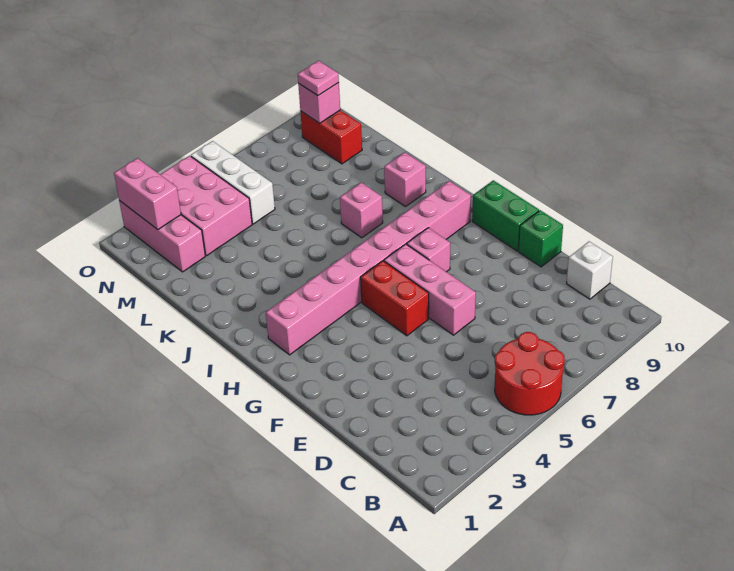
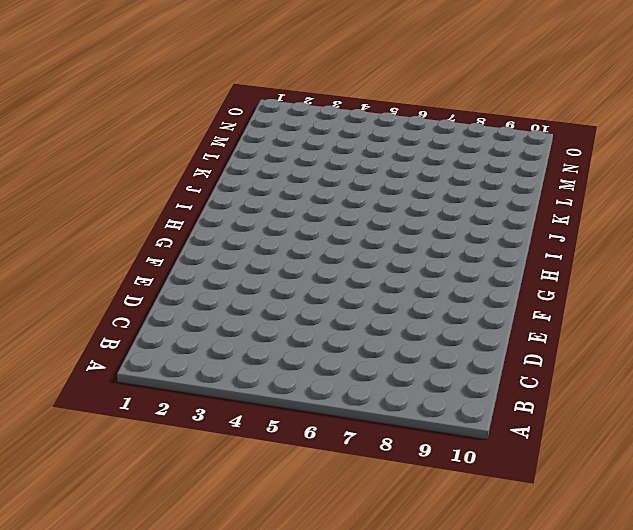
none -> red 2x2 round brick [495,332,565,415]
none -> white 1x1 brick [567,242,613,299]
none -> pink 1x3 brick [384,244,476,335]

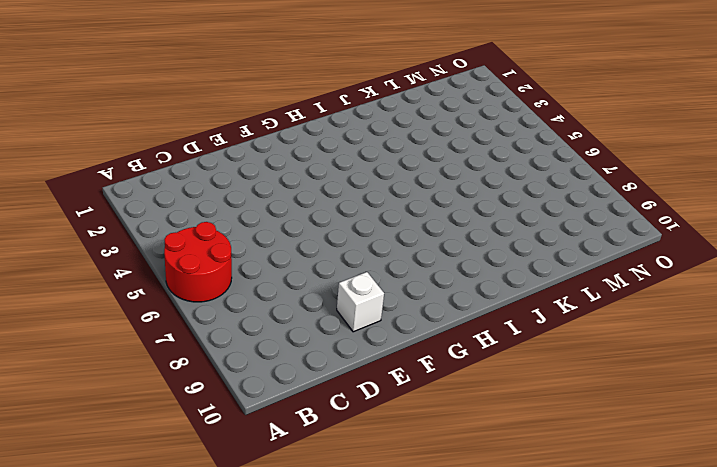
white 1x1 brick [337,272,384,332] -> white 1x1 brick moved to [567,242,613,299]
none -> pink 1x3 brick [384,244,476,335]
none -> green 1x1 brick [519,210,563,267]
none -> red 1x2 brick [361,261,429,336]

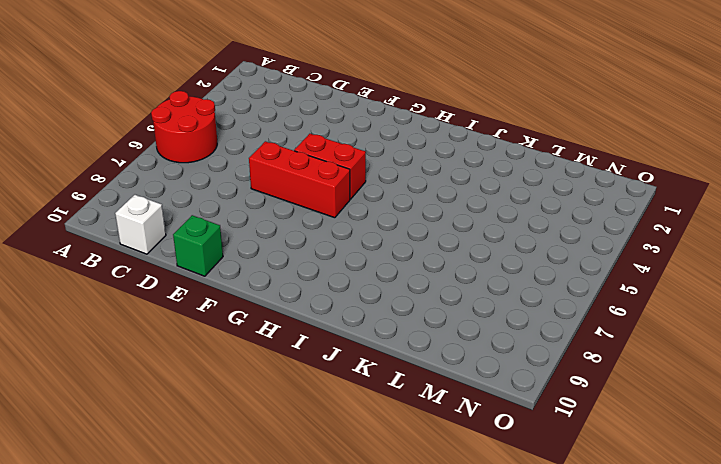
red 1x3 brick [249,141,350,218] -> pink 1x3 brick [384,244,476,335]
none -> green 1x2 brick [472,180,539,251]
none -> pink 1x1 brick [407,228,450,272]
none -> pink 1x8 brick [266,181,471,355]

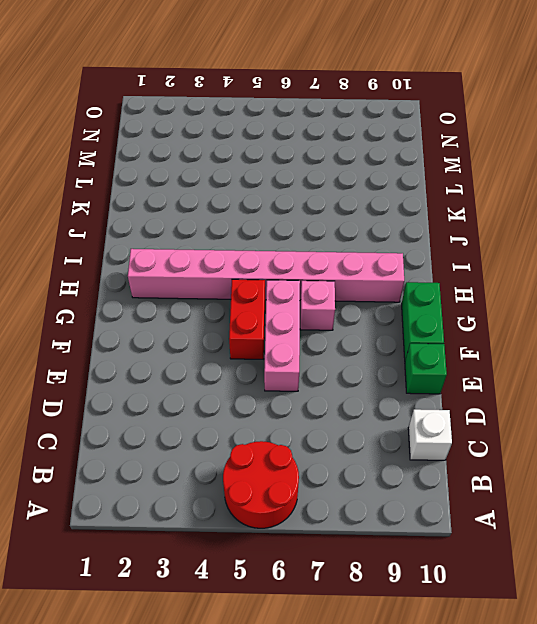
none -> pink 1x1 brick [340,183,383,238]
none -> pink 1x1 brick [384,152,426,207]
none -> pink 1x3 brick [119,201,205,272]

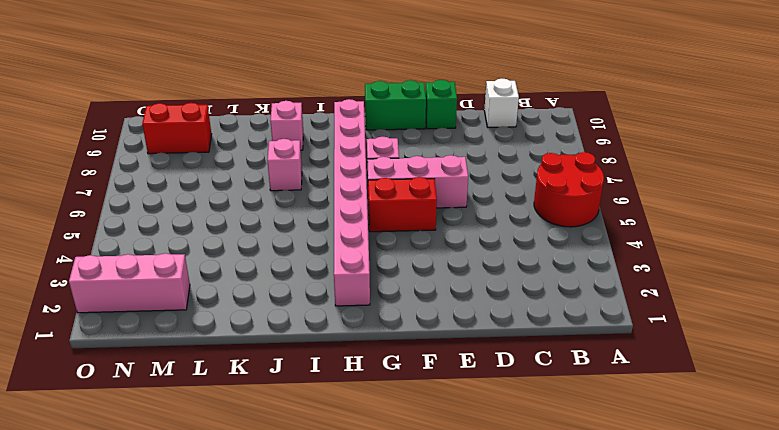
none -> pink 2x3 brick [160,156,252,256]
none -> white 1x3 brick [191,141,275,224]
none -> pink 1x2 brick [114,158,181,230]

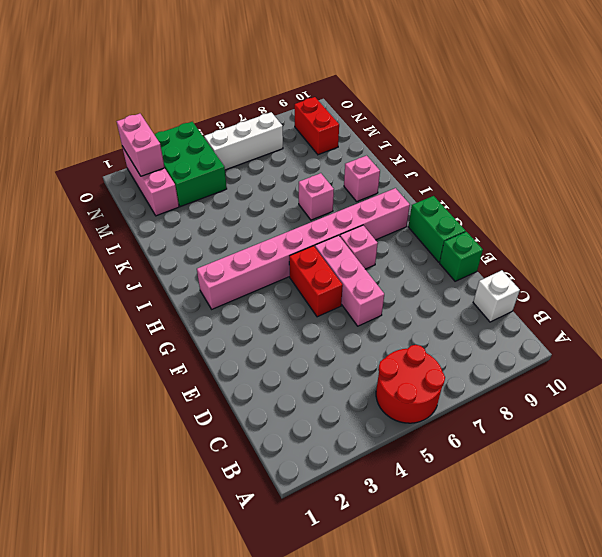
green 2x3 brick [154,122,227,207] -> pink 2x3 brick [160,156,252,256]
white 1x3 brick [204,112,283,170] -> white 1x3 brick turned to [191,141,275,224]
none -> pink 1x1 brick [298,83,340,123]
none -> pink 1x1 plate [298,61,339,96]

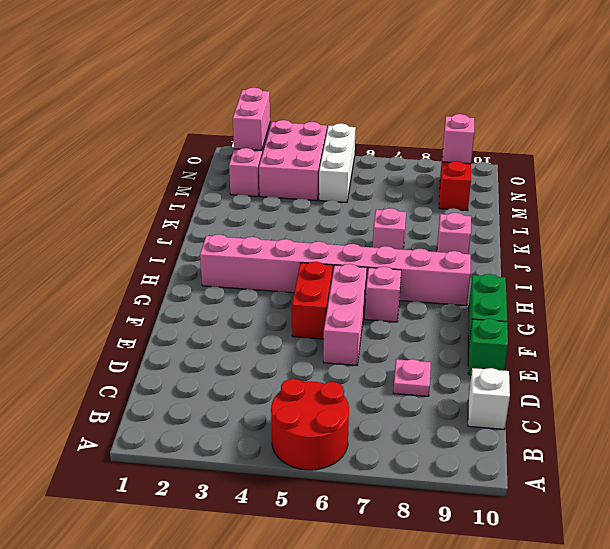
pink 1x1 plate [393,359,431,396] -> pink 1x1 plate moved to [298,61,339,96]

